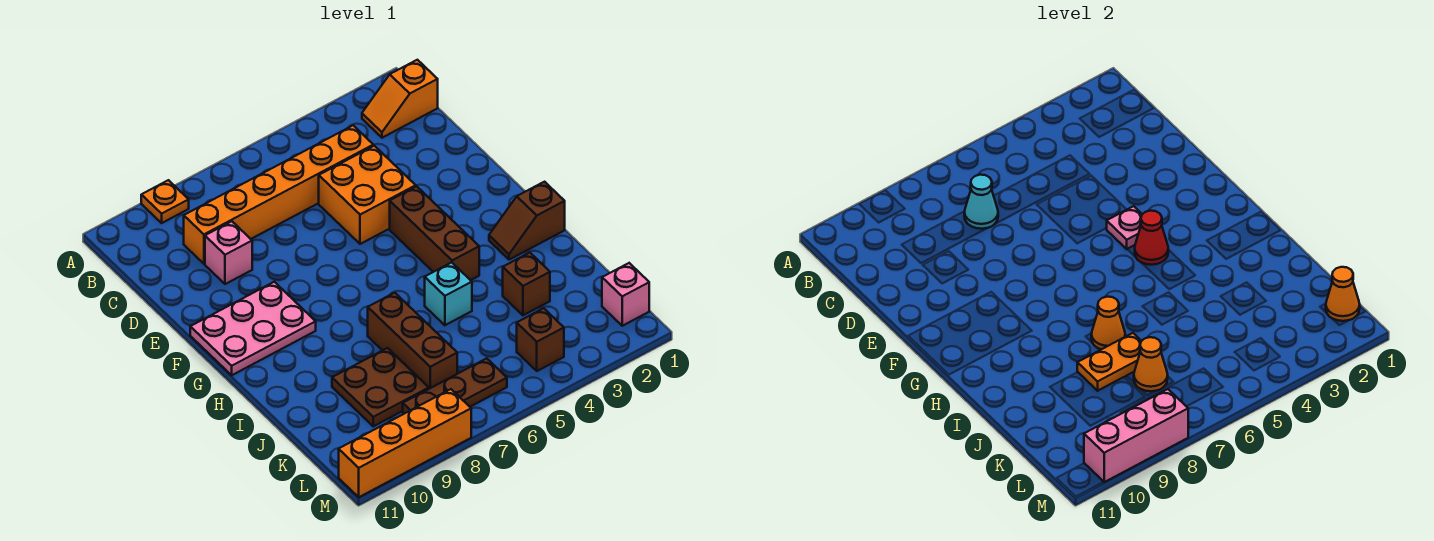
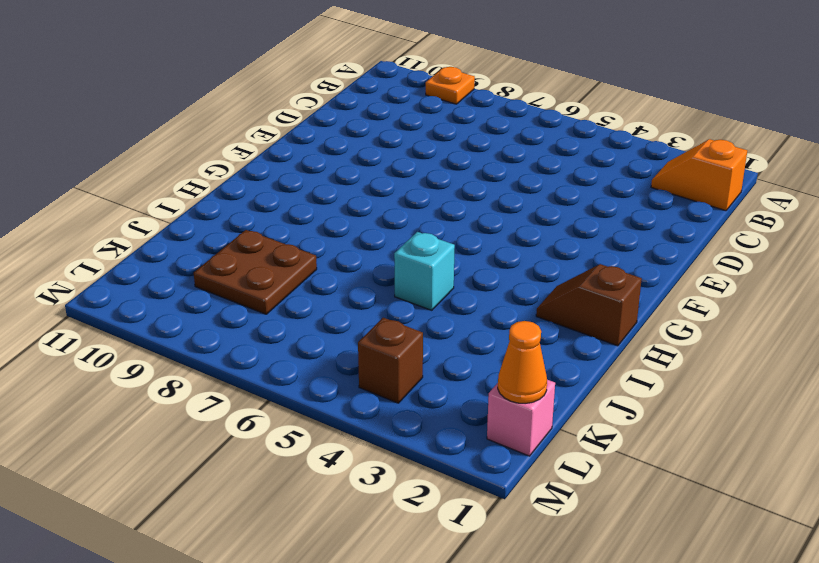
none -> orange 1x6 brick [184,126,373,264]
none -> orange 2x2 brick [319,146,416,244]
none -> pink 1x1 brick [205,221,252,284]

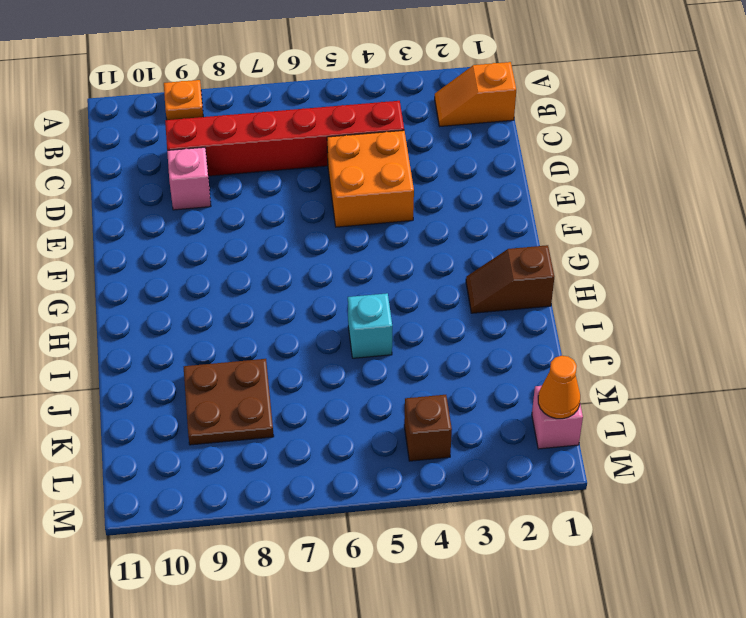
red 1x6 brick [165,101,404,176] -> orange 1x6 brick [184,126,373,264]
none -> brown 1x3 brick [390,186,479,280]
none -> pink 2x3 plate [190,282,316,375]
none -> brown 1x3 brick [368,293,457,389]

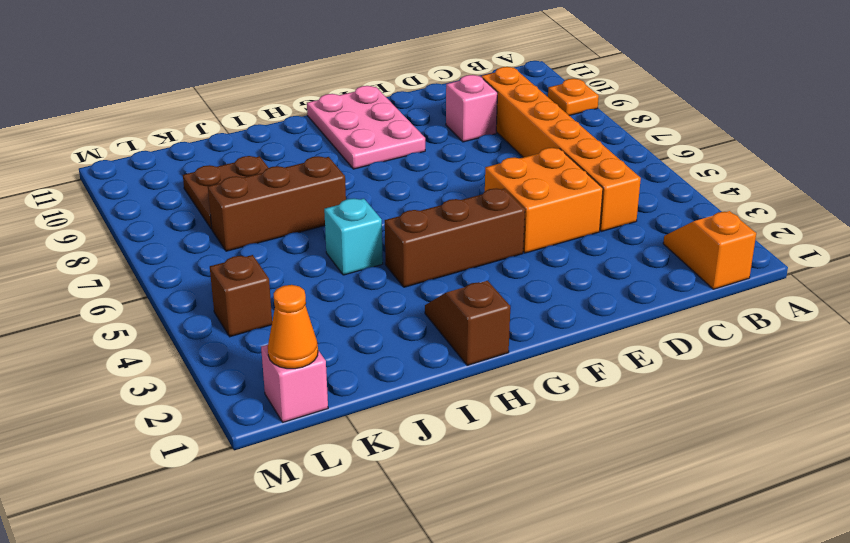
none -> brown 1x1 brick [503,253,550,315]
none -> brown 1x3 plate [403,358,507,414]
none -> orange 1x4 brick [339,389,471,497]

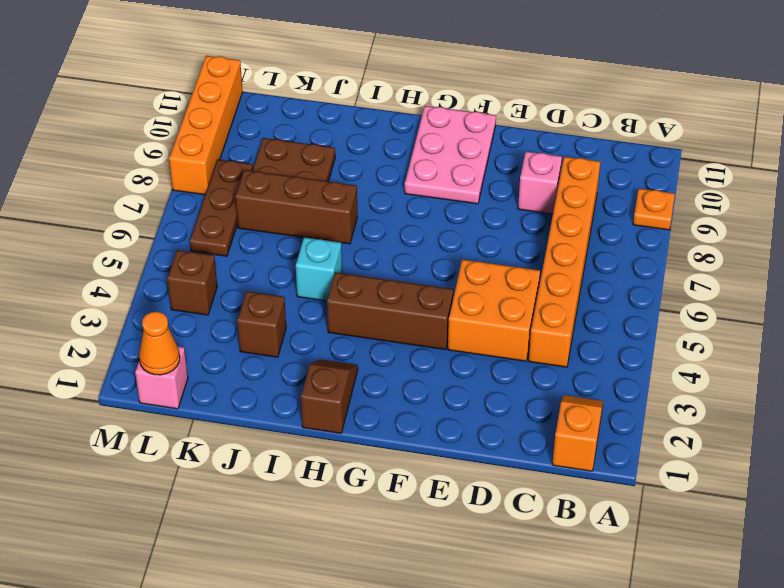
none -> cyan 1x1 cone [964,175,998,229]
none -> pink 1x1 plate [1107,206,1142,249]
none -> red 1x1 cone [1135,211,1168,265]

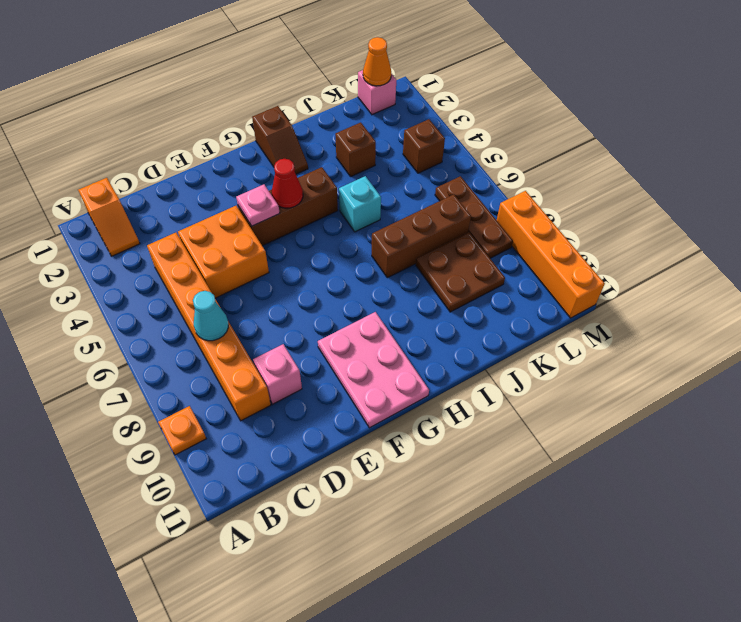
none -> orange 1x1 cone [1091,297,1125,349]
none -> orange 1x2 plate [1077,333,1141,391]
none -> orange 1x1 cone [1134,337,1168,391]

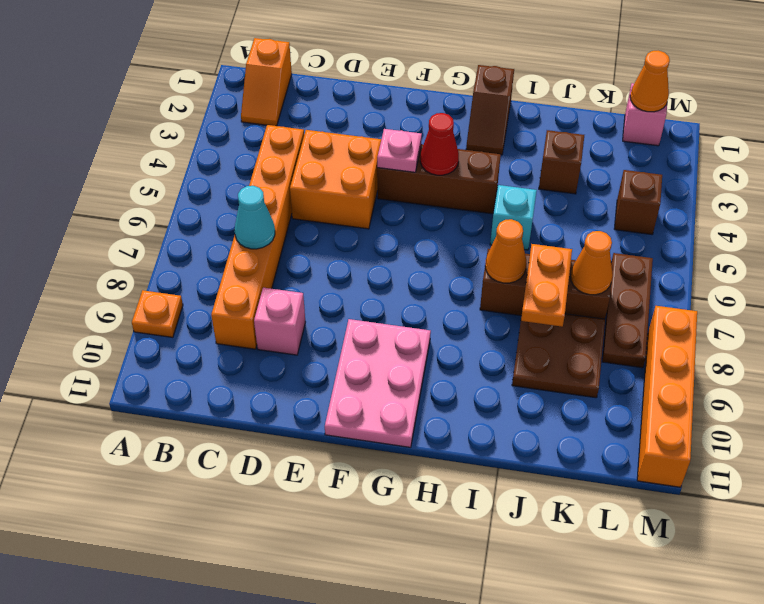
none -> pink 1x3 brick [1084,389,1188,482]

